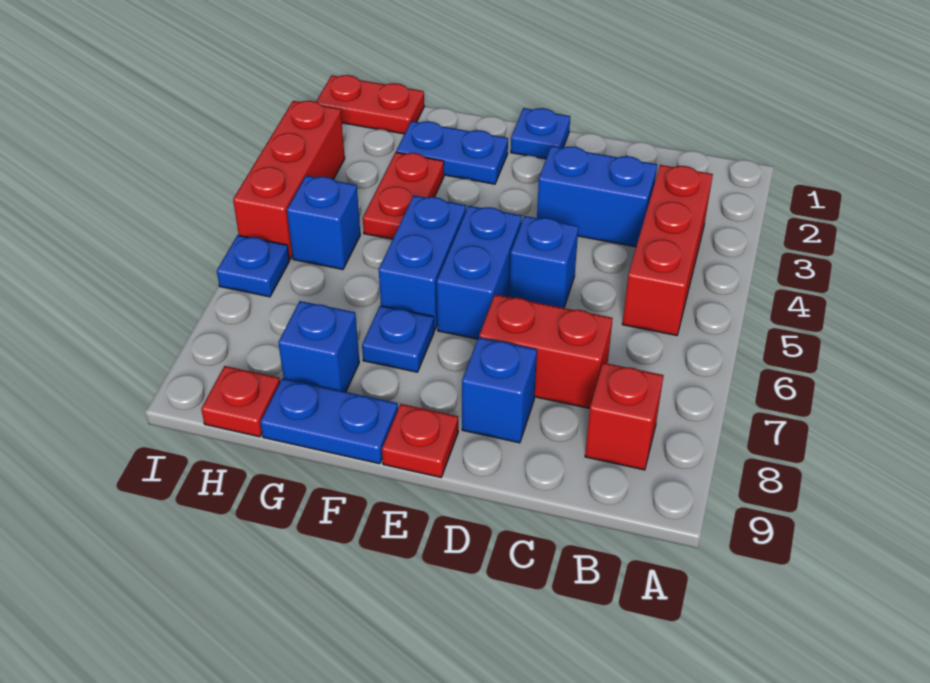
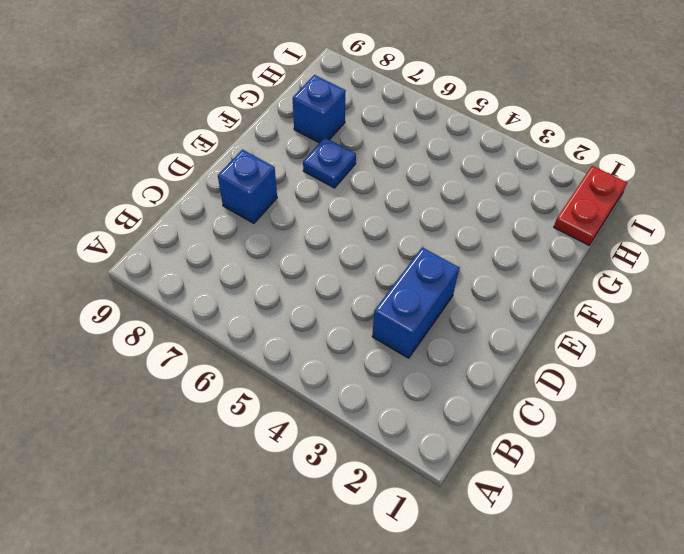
none -> red 1x3 brick [622,165,713,335]
none -> red 1x1 brick [585,363,664,470]
none -> red 1x2 brick [479,295,613,408]

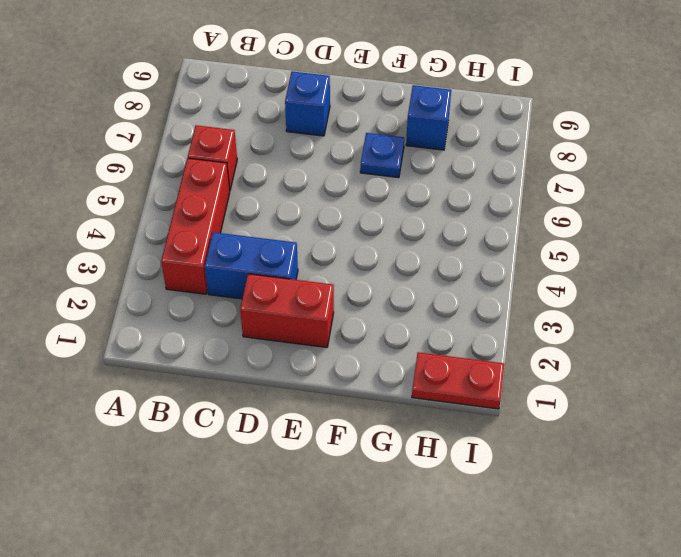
red 1x1 brick [188,125,237,190] -> red 1x1 brick moved to [585,363,664,470]
red 1x2 brick [240,274,334,347] -> red 1x2 brick moved to [479,295,613,408]
none -> blue 1x1 brick [509,216,579,308]
none -> blue 1x1 plate [511,108,570,159]
none -> blue 1x2 brick [437,206,522,339]

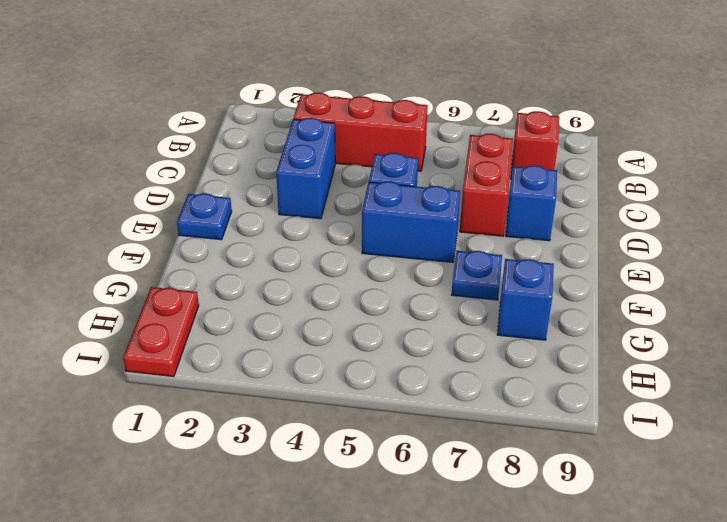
none -> red 1x1 plate [382,404,458,477]
none -> blue 1x2 plate [396,121,508,184]
none -> blue 1x2 brick [379,196,466,330]

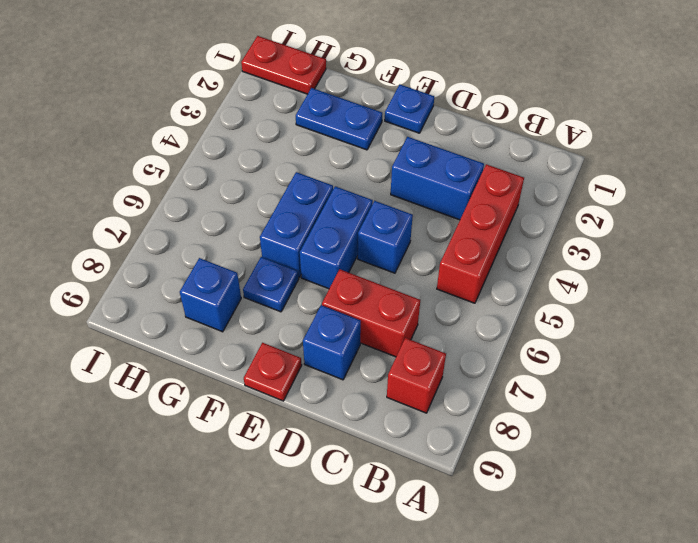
none -> blue 1x2 plate [260,378,398,464]
none -> red 1x2 plate [363,152,444,239]
none -> blue 1x1 brick [287,176,360,269]

